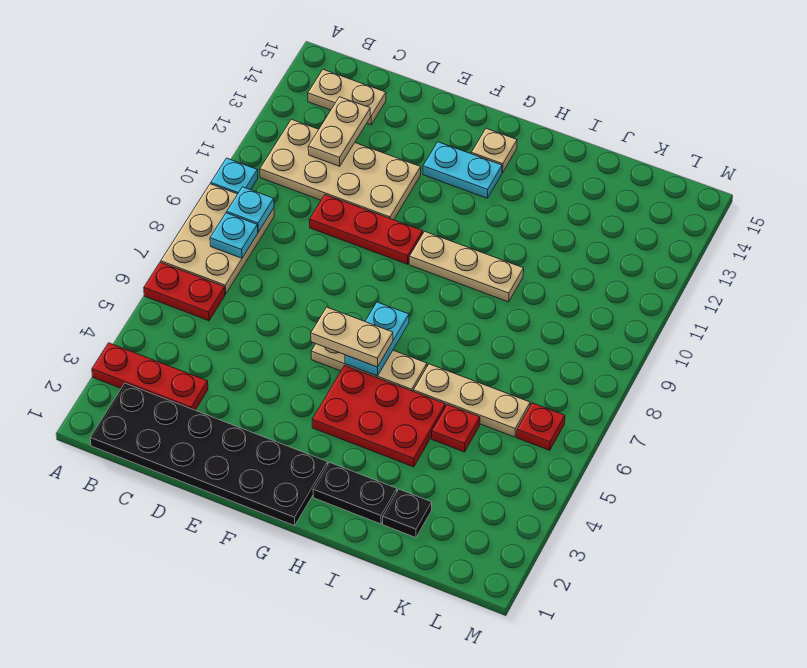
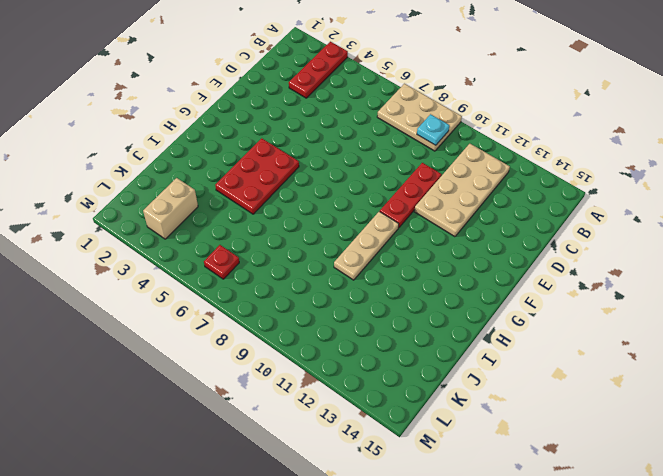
tan 1x2 brick [143,178,198,239] -> none
none -> red 1x2 plate [144,262,225,321]
none -> cyan 1x1 plate [211,158,258,194]
none -> black 2x6 plate [90,383,328,526]

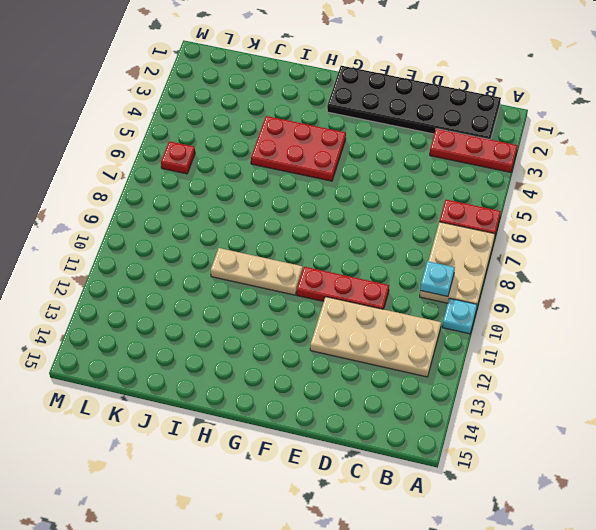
none -> tan 1x2 plate [308,70,386,125]
none -> tan 1x3 plate [311,344,427,391]
none -> cyan 1x2 plate [423,142,502,198]

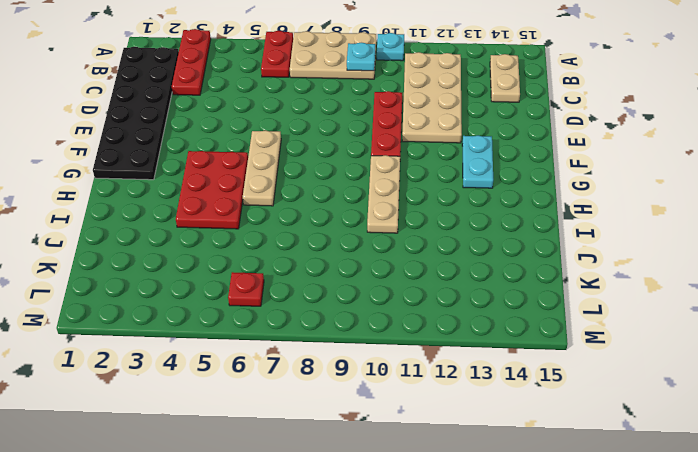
none -> tan 1x1 plate [471,128,517,173]
none -> black 1x2 plate [313,462,397,524]
none -> tan 1x3 plate [414,364,530,437]

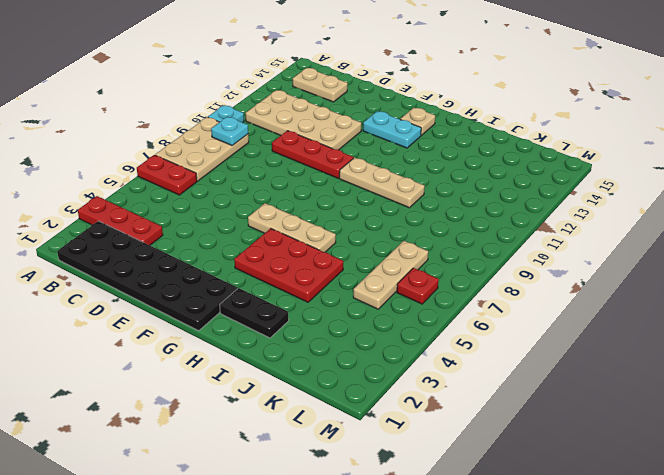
tan 1x3 plate [353,241,428,309] -> tan 1x3 plate turned to [414,364,530,437]
none -> black 1x1 plate [383,489,432,538]
none -> red 1x1 plate [432,405,480,452]
none -> cyan 1x1 plate [210,213,258,258]

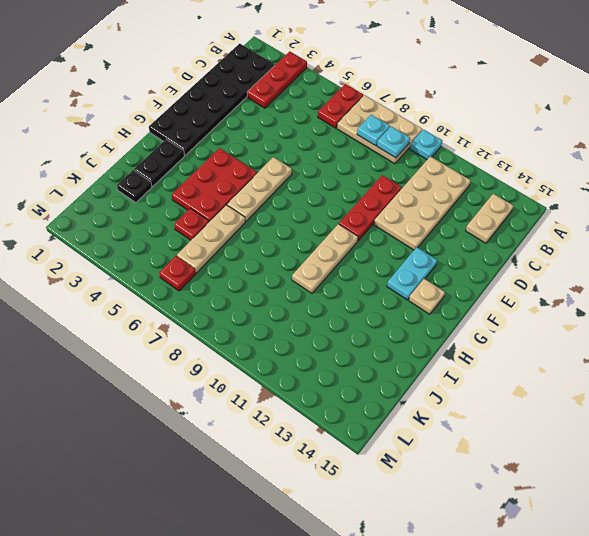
none -> tan 1x2 plate [308,97,371,166]
none -> cyan 1x2 plate [345,302,409,376]
none -> tan 1x2 plate [311,307,393,367]

